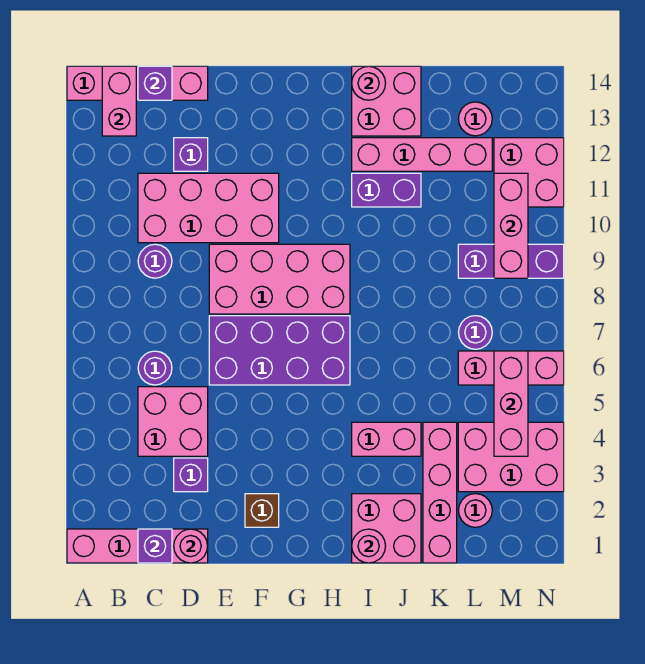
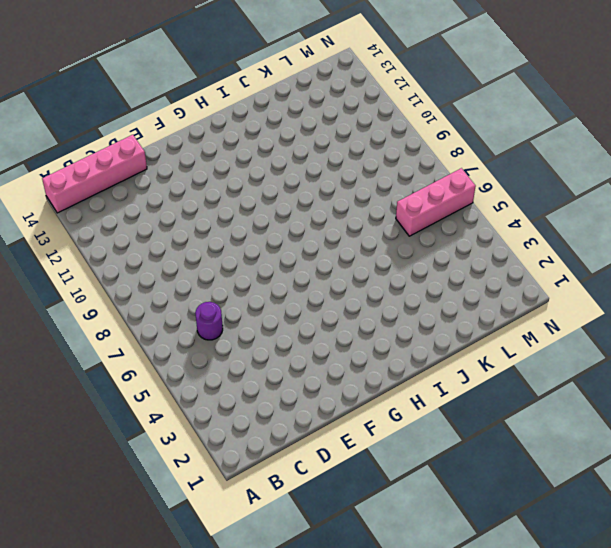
none -> pink 1x4 brick [67,529,208,563]
none -> pink 2x2 brick [138,387,208,456]
none -> purple 1x1 round brick [138,244,172,278]
none -> pink 2x4 brick [138,173,279,243]

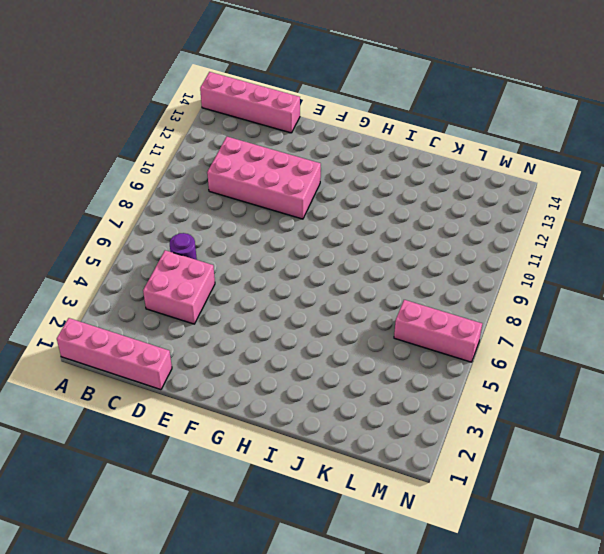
none -> purple 1x1 round brick [138,244,172,278]
none -> purple 1x1 brick [174,458,208,492]
none -> purple 1x1 brick [174,138,208,171]
none -> purple 2x4 brick [209,316,350,385]

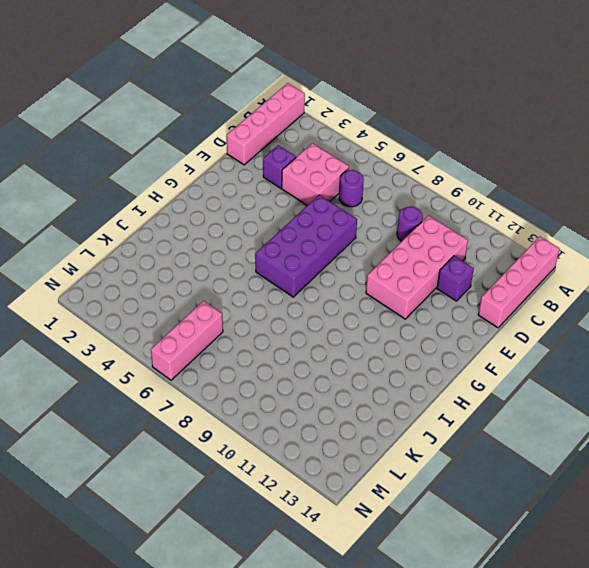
none -> pink 2x4 brick [209,244,350,314]
none -> brown 1x1 brick [245,494,279,527]
none -> pink 2x2 brick [352,494,421,563]
none -> pink 1x2 brick [352,422,421,456]

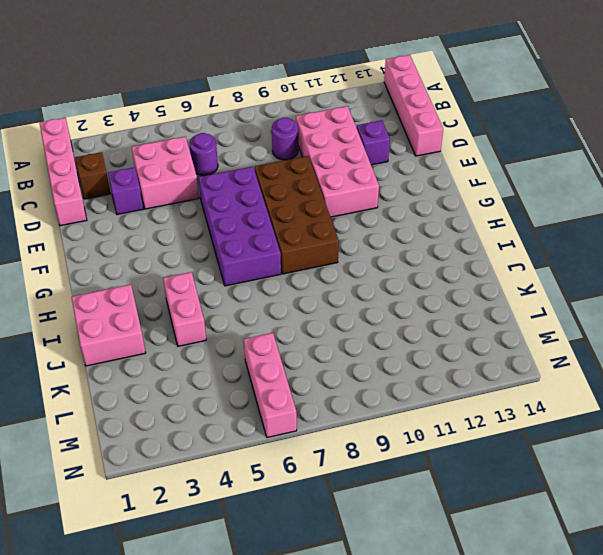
brown 1x1 brick [75,152,110,199] -> brown 1x1 brick moved to [245,494,279,527]
brown 2x4 brick [255,156,339,274] -> pink 2x4 brick [209,244,350,314]
none -> purple 1x2 brick [352,173,421,207]
none -> pink 1x4 brick [352,138,492,171]
none -> pink 2x2 brick [352,66,421,136]
none -> pink 1x4 brick [423,422,457,563]

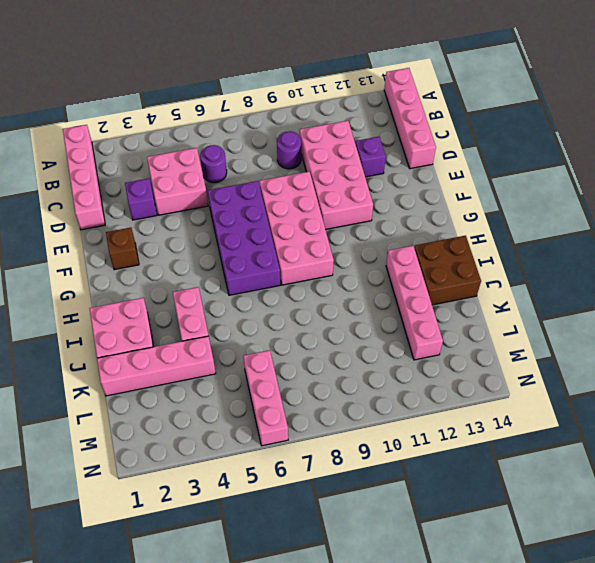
brown 2x2 brick [414,236,481,305] -> pink 2x2 brick [352,66,421,136]
none -> purple 1x2 brick [352,173,421,207]
none -> pink 1x1 round brick [458,494,492,527]
none -> pink 2x3 brick [458,422,564,492]
none -> purple 1x1 round brick [459,316,492,349]

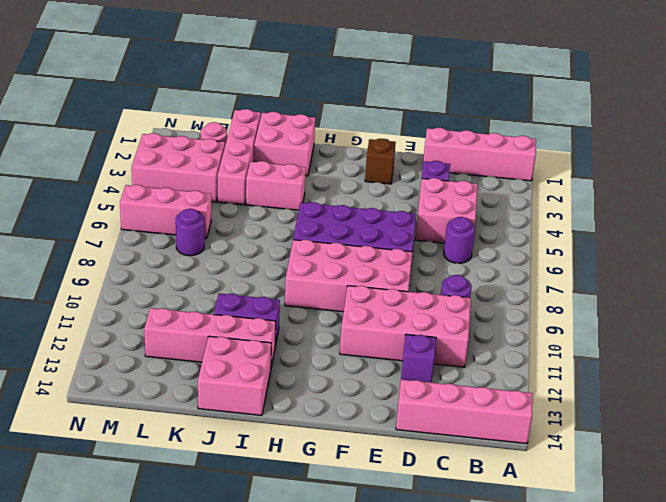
none -> purple 1x3 brick [458,244,564,278]
none -> pink 1x1 round brick [459,102,492,136]
none -> pink 2x2 brick [494,138,564,207]
none -> pink 1x2 brick [102,66,136,136]

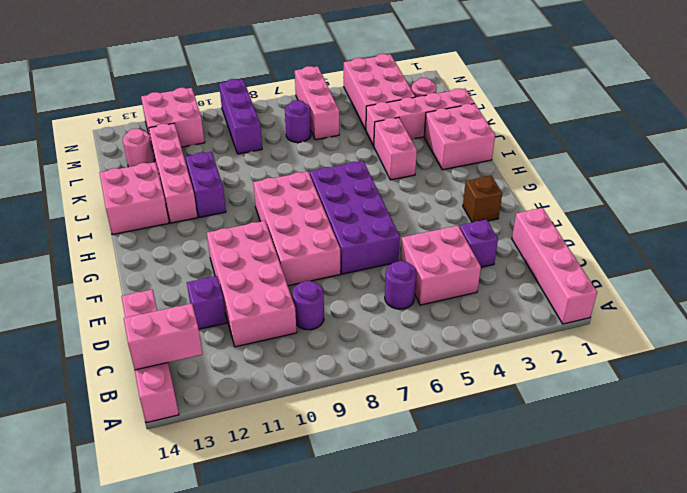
none -> purple 1x1 brick [138,529,172,563]
none -> purple 1x1 brick [138,66,172,100]
none -> pink 1x1 round brick [174,529,208,563]
none -> pink 1x1 round brick [352,529,385,563]

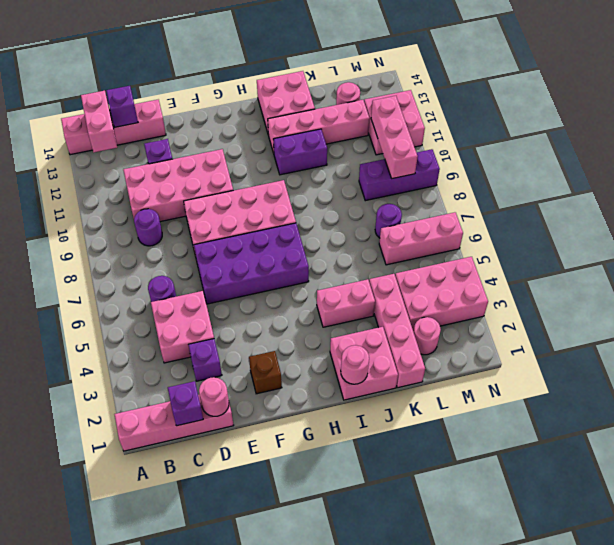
none -> pink 1x1 round brick [352,66,386,100]
none -> pink 1x3 brick [494,351,528,456]

